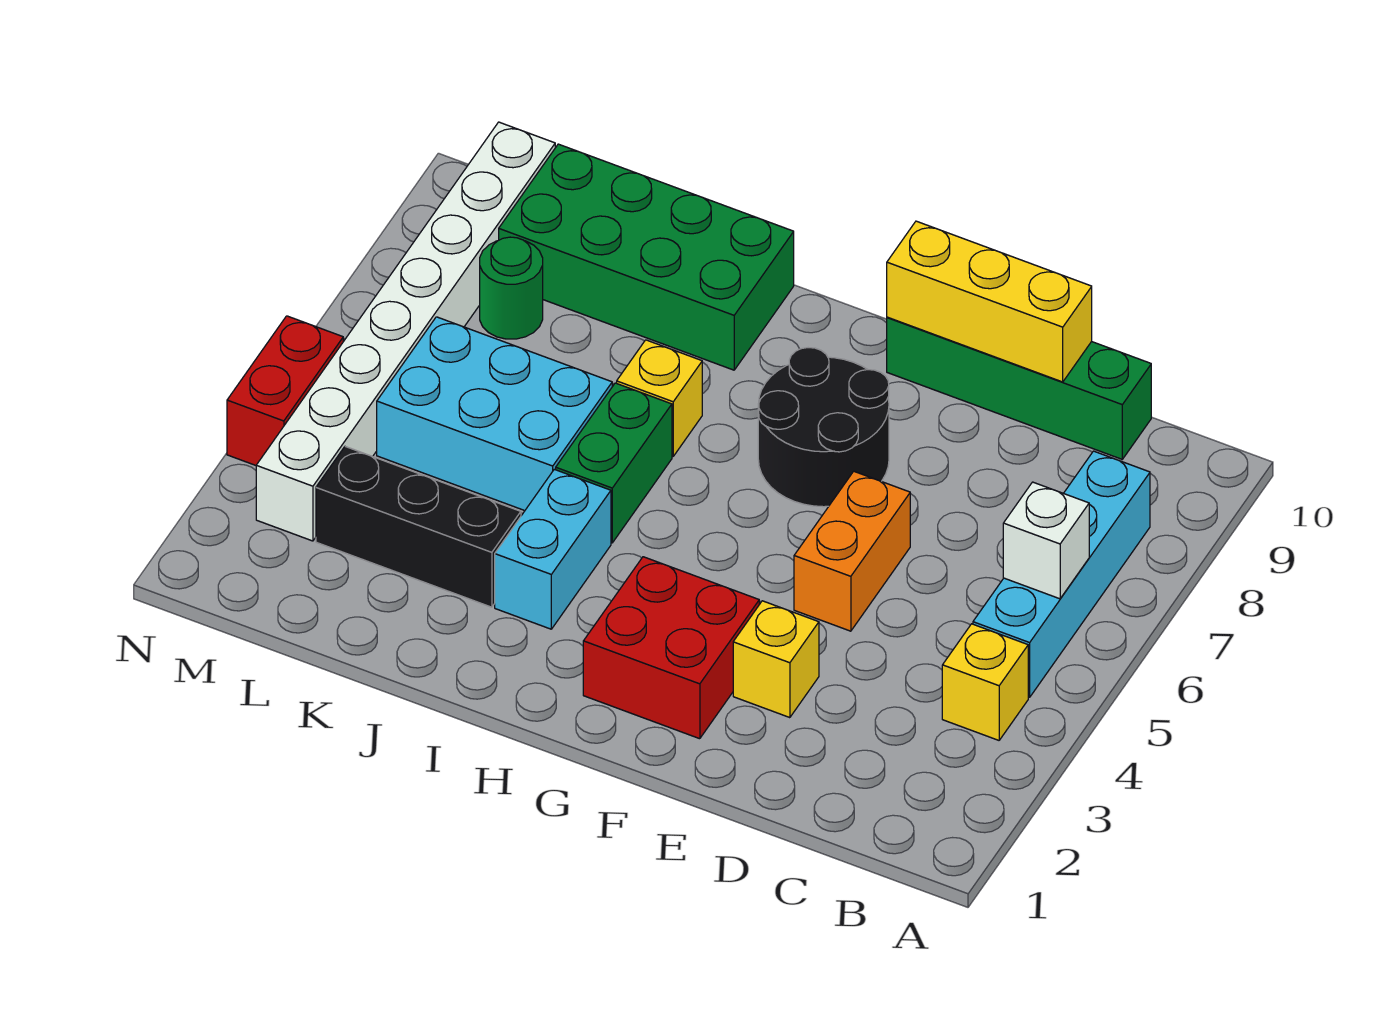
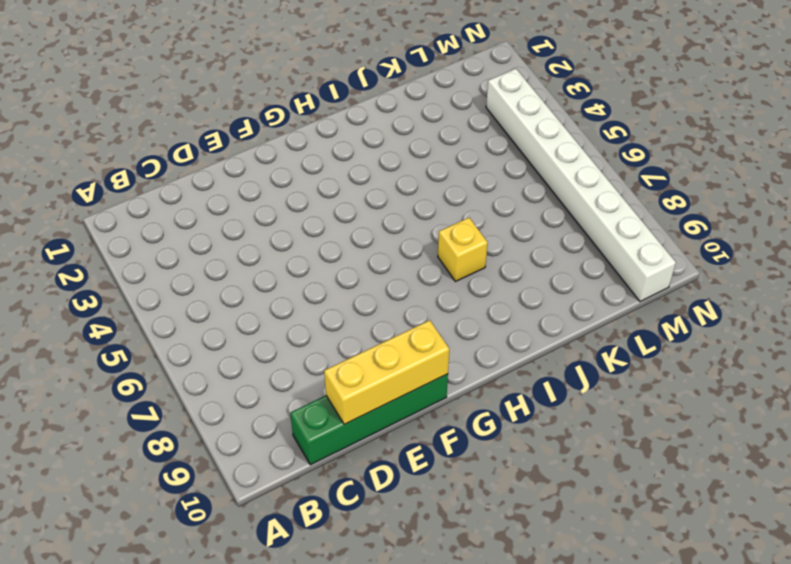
none -> yellow 1x1 brick [942,624,1028,740]
none -> cyan 1x4 brick [973,451,1150,697]
none -> yellow 1x1 brick [733,601,819,718]

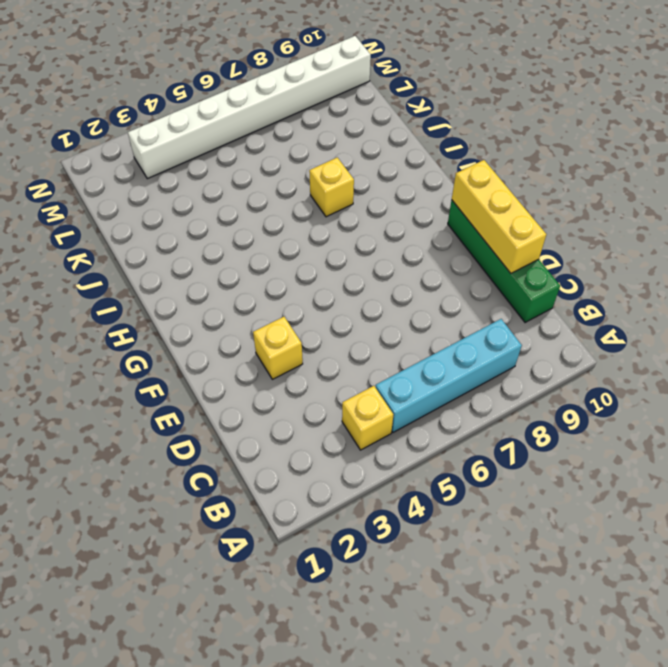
none -> orange 1x2 brick [794,471,910,631]
none -> red 2x2 brick [583,557,759,739]
none -> black 2x2 round brick [758,348,889,507]

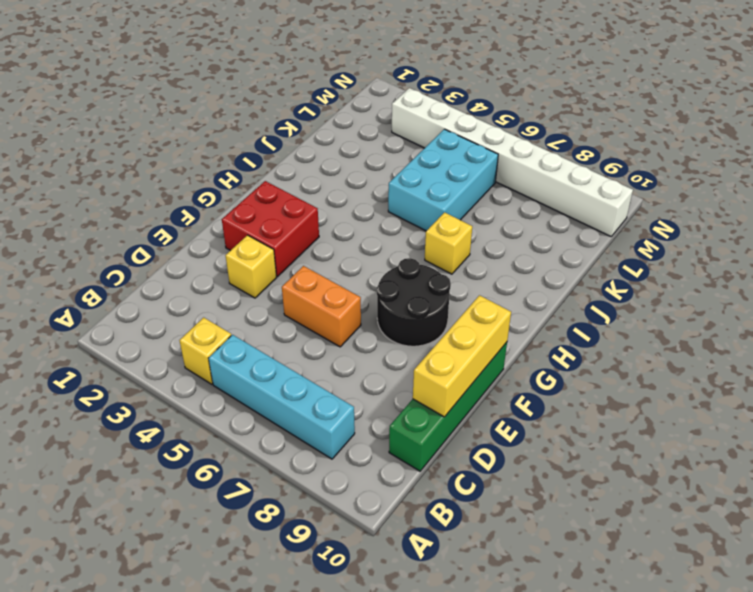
none -> cyan 1x2 brick [495,469,611,629]
none -> green 1x2 brick [556,383,672,543]
none -> green 2x4 brick [499,144,794,370]

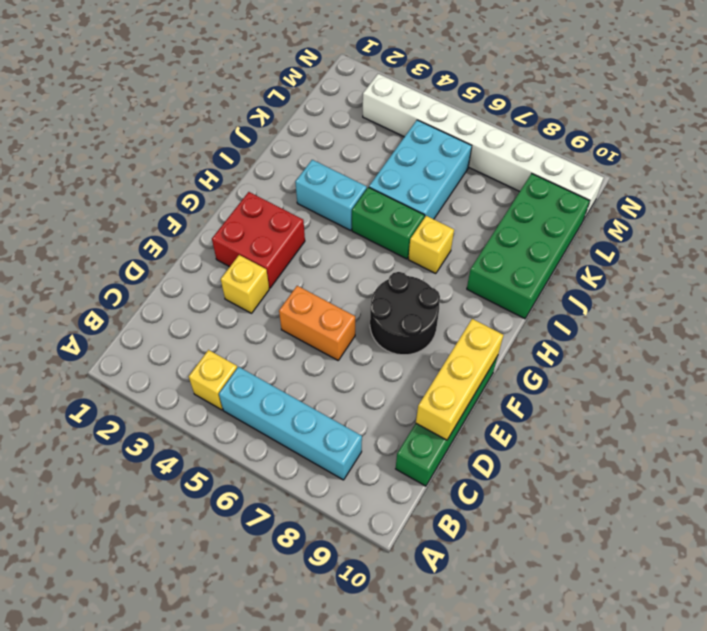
none -> black 1x3 brick [316,447,521,607]
none -> green 1x1 round brick [480,237,543,339]
none -> red 1x2 brick [227,316,343,465]

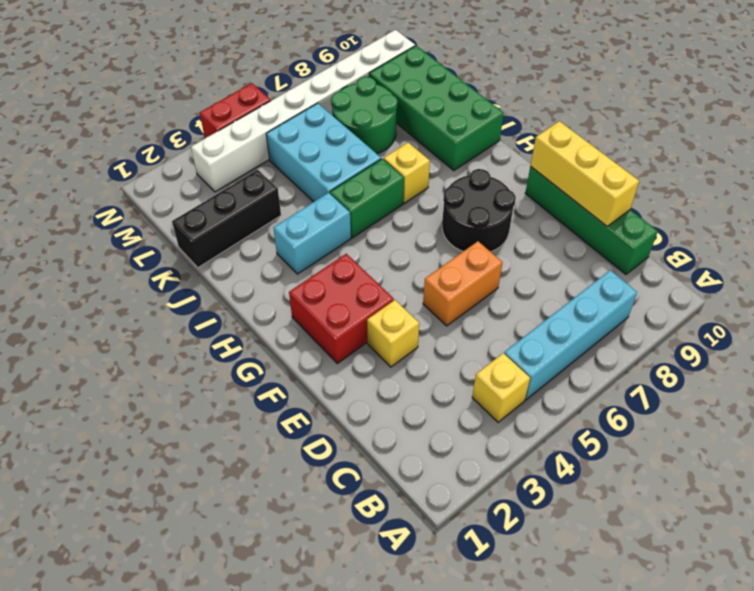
black 1x3 brick [172,170,281,268] -> black 1x3 brick turned to [316,447,521,607]
green 2x2 round brick [331,77,398,154] -> green 1x1 round brick [480,237,543,339]
none -> white 1x1 brick [1003,482,1089,599]

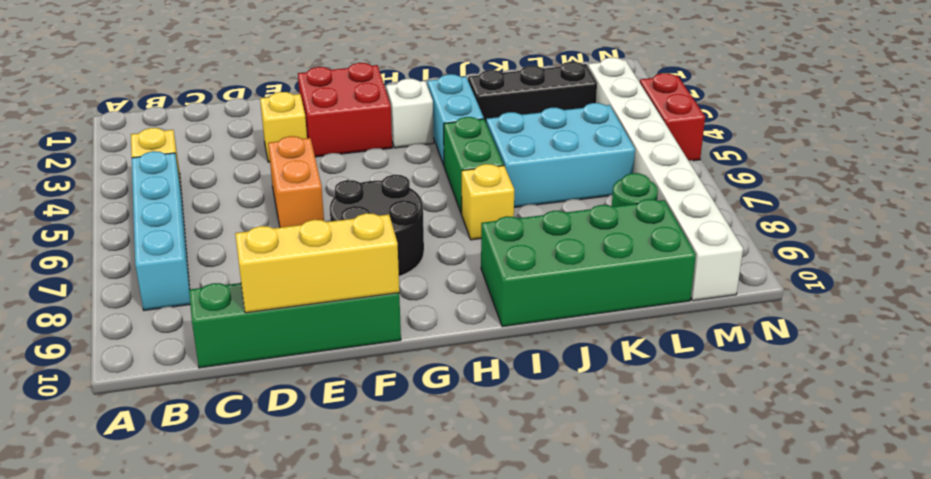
white 1x1 brick [386,79,434,148] -> white 1x1 brick moved to [1003,482,1089,599]

